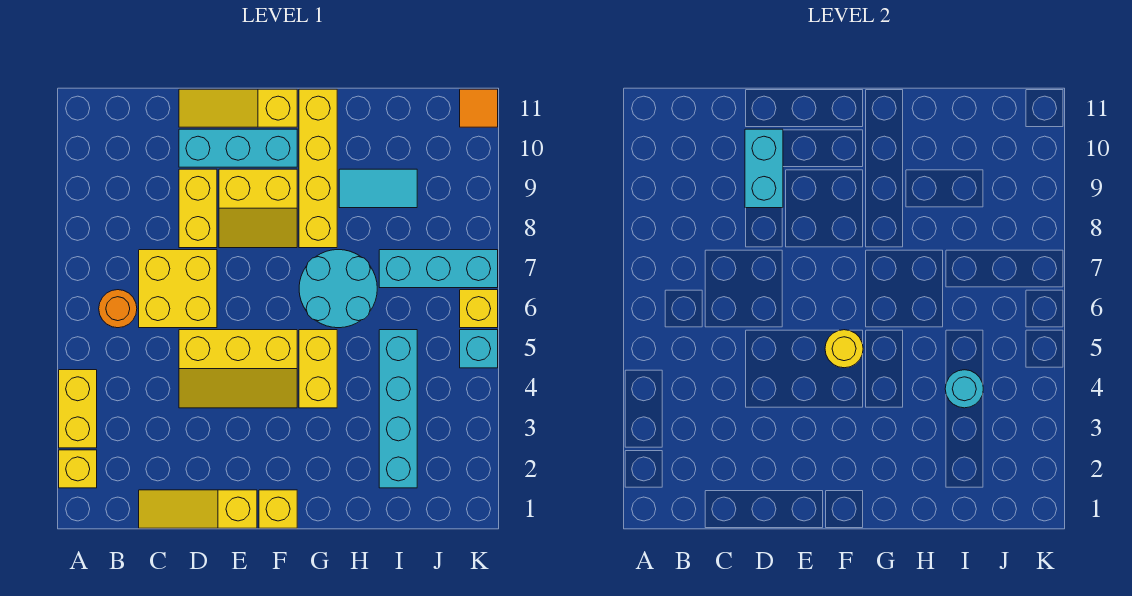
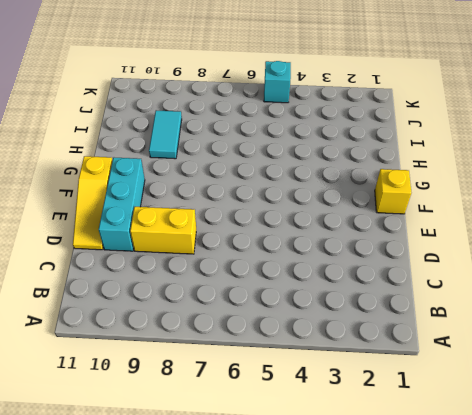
none -> yellow 1x1 brick [59,450,97,488]
none -> yellow 1x2 brick [59,370,97,448]
none -> orange 1x1 round brick [99,290,137,328]

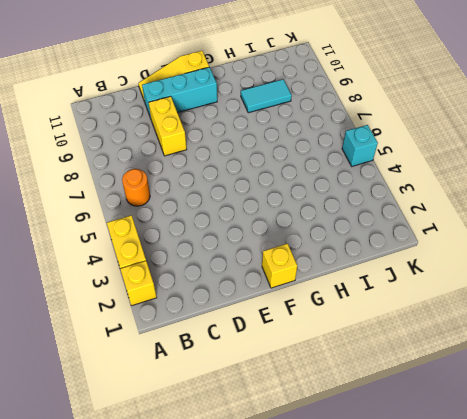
none -> yellow 1x3 slope [139,490,257,528]
none -> yellow 2x2 brick [139,250,217,328]
none -> yellow 2x3 slope [179,330,297,408]

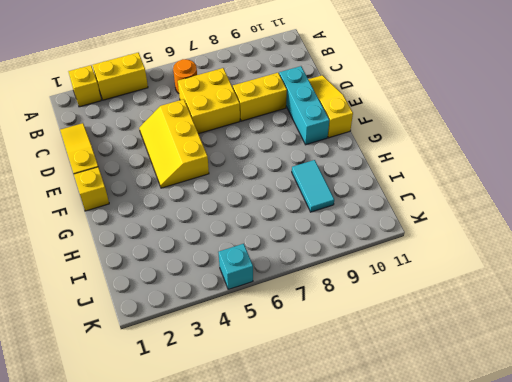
none -> yellow 2x2 slope [219,169,297,248]
none -> yellow 1x2 brick [299,330,337,408]
none -> cyan 2x2 round brick [299,250,377,328]

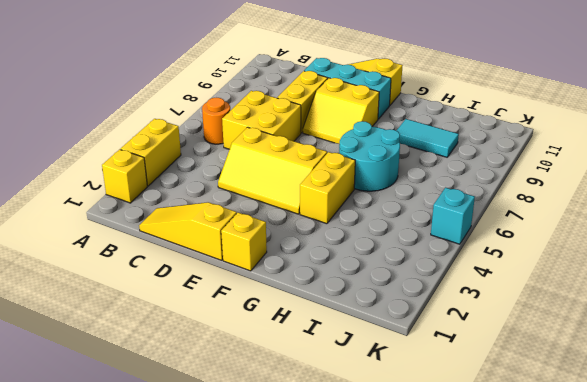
none -> yellow 1x4 brick [299,89,337,248]
none -> cyan 1x4 brick [379,330,417,488]
none -> cyan 1x3 brick [379,250,498,288]

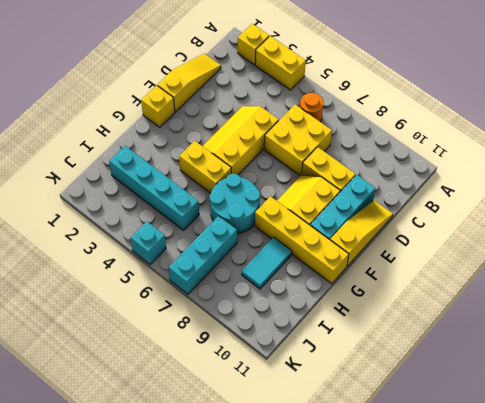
none -> yellow 1x1 brick [460,290,498,328]
none -> orange 1x1 tile [460,89,498,127]
none -> cyan 1x2 brick [745,129,783,208]

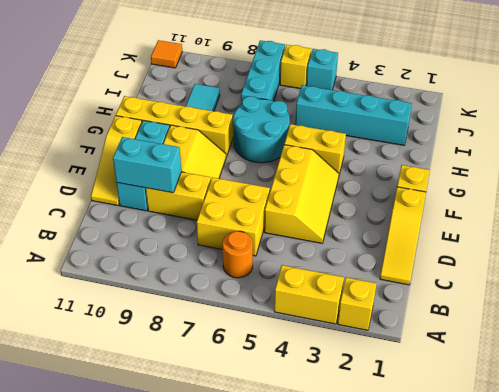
none -> yellow 1x1 round brick [825,330,863,368]
none -> cyan 1x1 round brick [945,370,983,408]

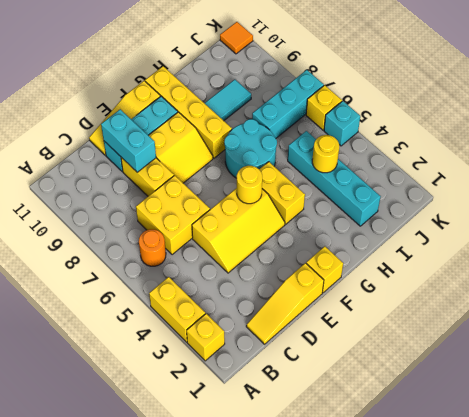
yellow 1x1 round brick [312,135,339,173] -> cyan 1x1 round brick [945,370,983,408]

